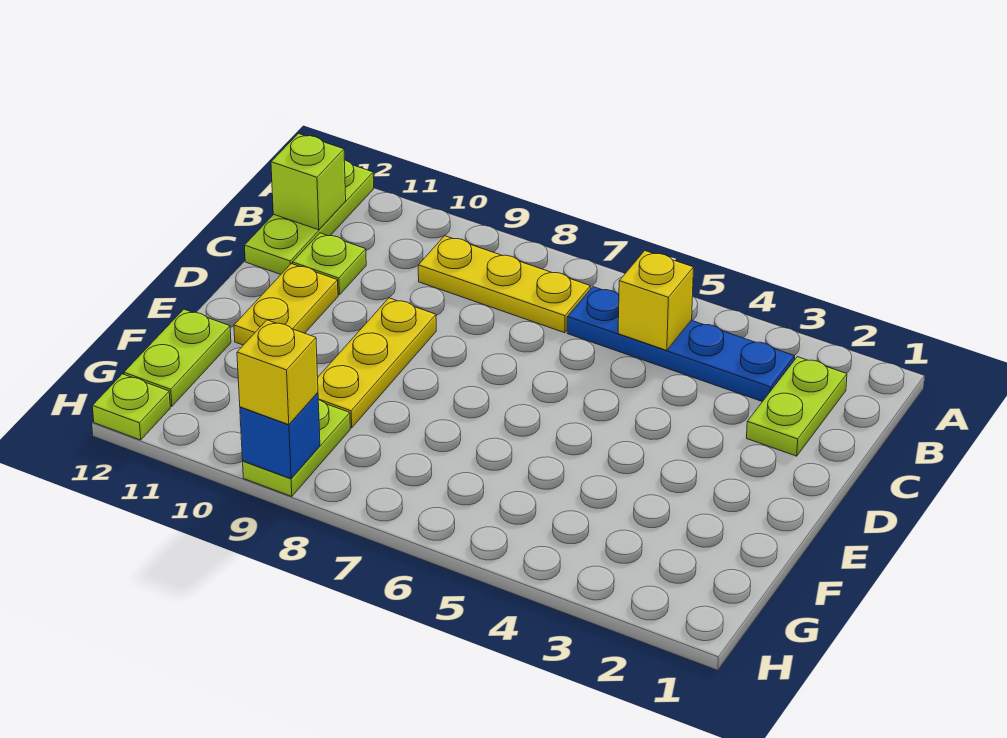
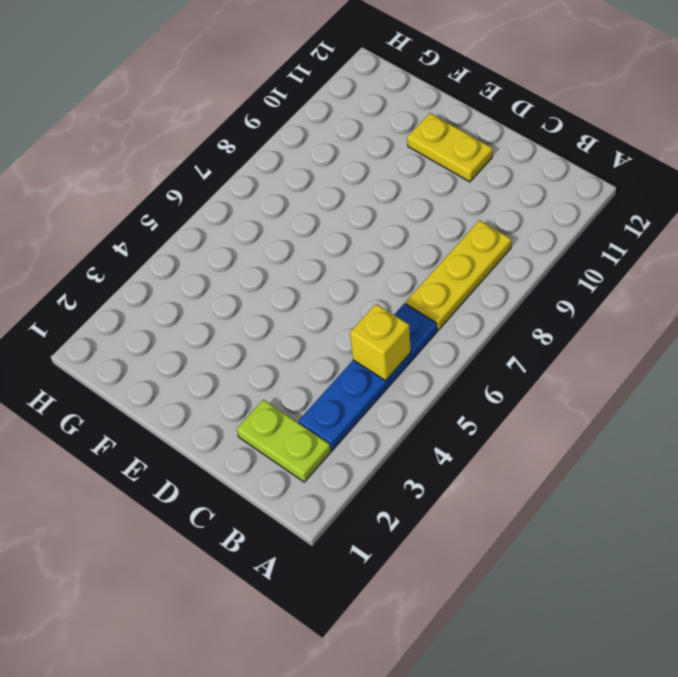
none -> lime 1x3 plate [244,160,374,274]
none -> lime 1x1 plate [293,233,366,295]
none -> yellow 1x3 plate [318,298,436,428]

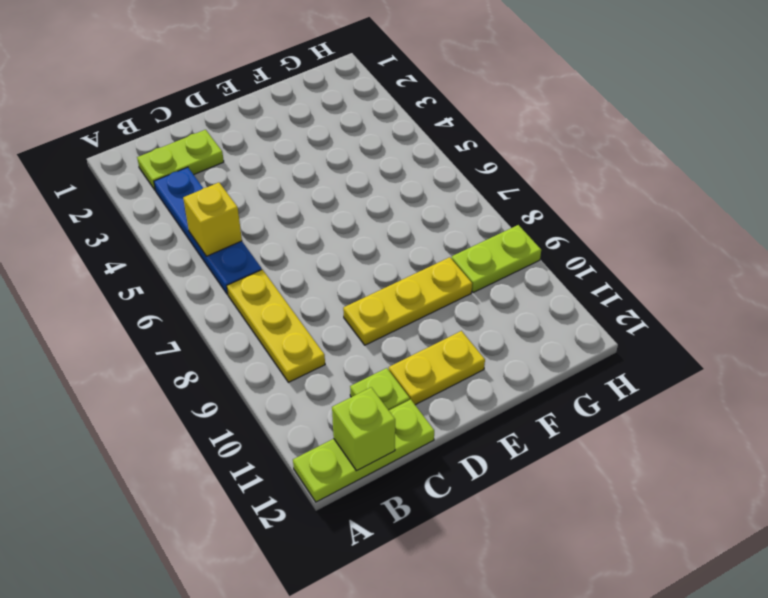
none -> lime 1x2 plate [124,309,231,406]
none -> lime 1x1 plate [92,374,170,440]
none -> blue 1x1 brick [240,393,320,479]

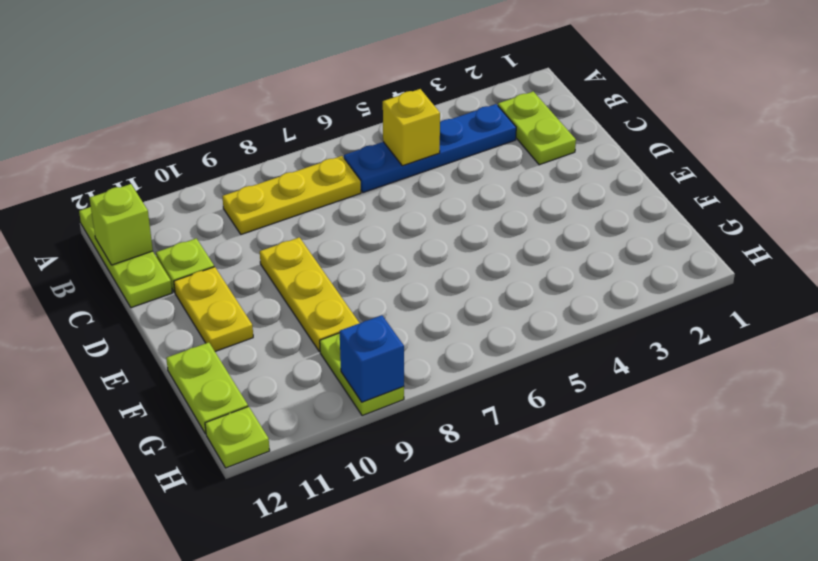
none -> yellow 1x1 brick [237,320,318,425]

